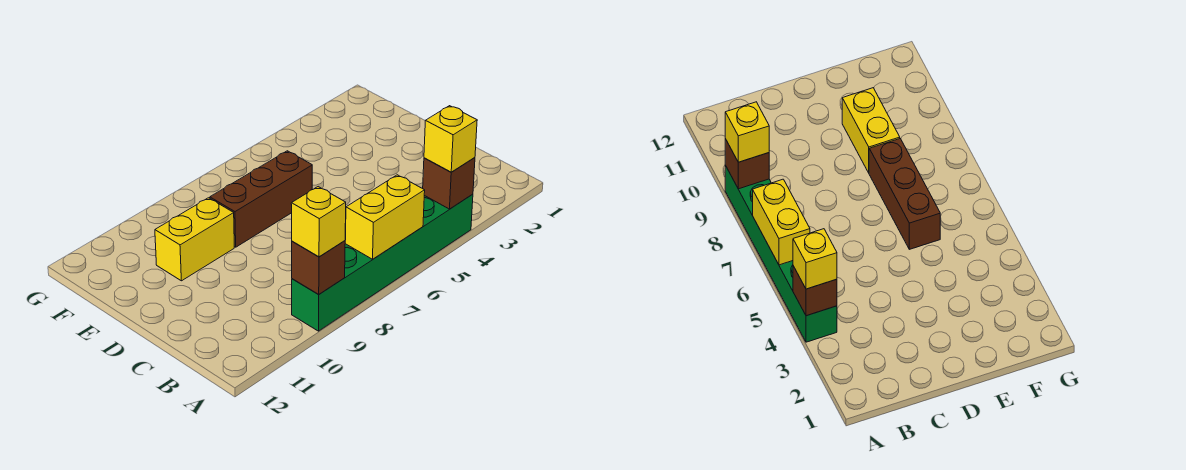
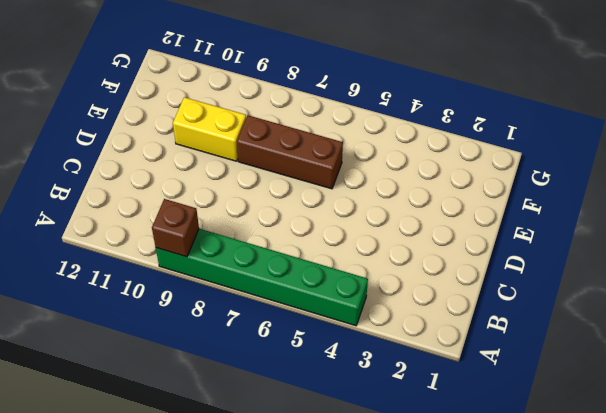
none -> brown 1x1 brick [423,158,475,209]
none -> yellow 1x2 brick [345,175,425,259]

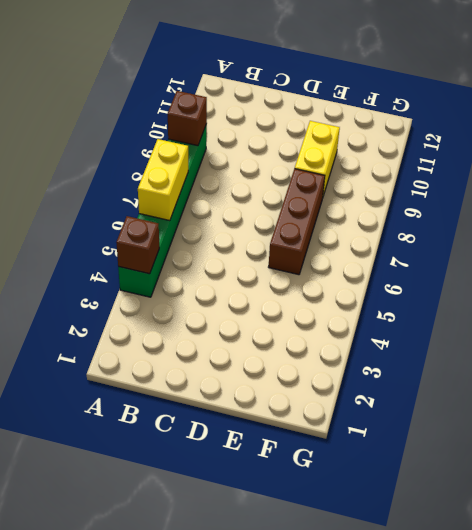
none -> yellow 1x1 brick [424,106,477,172]
none -> yellow 1x1 brick [291,187,346,257]

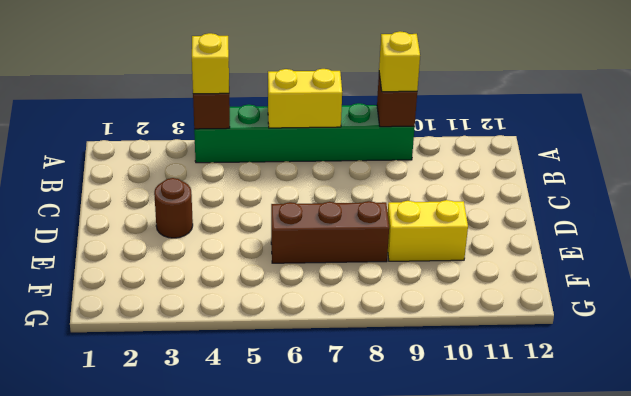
brown 1x1 round brick [154,178,193,238] -> none

